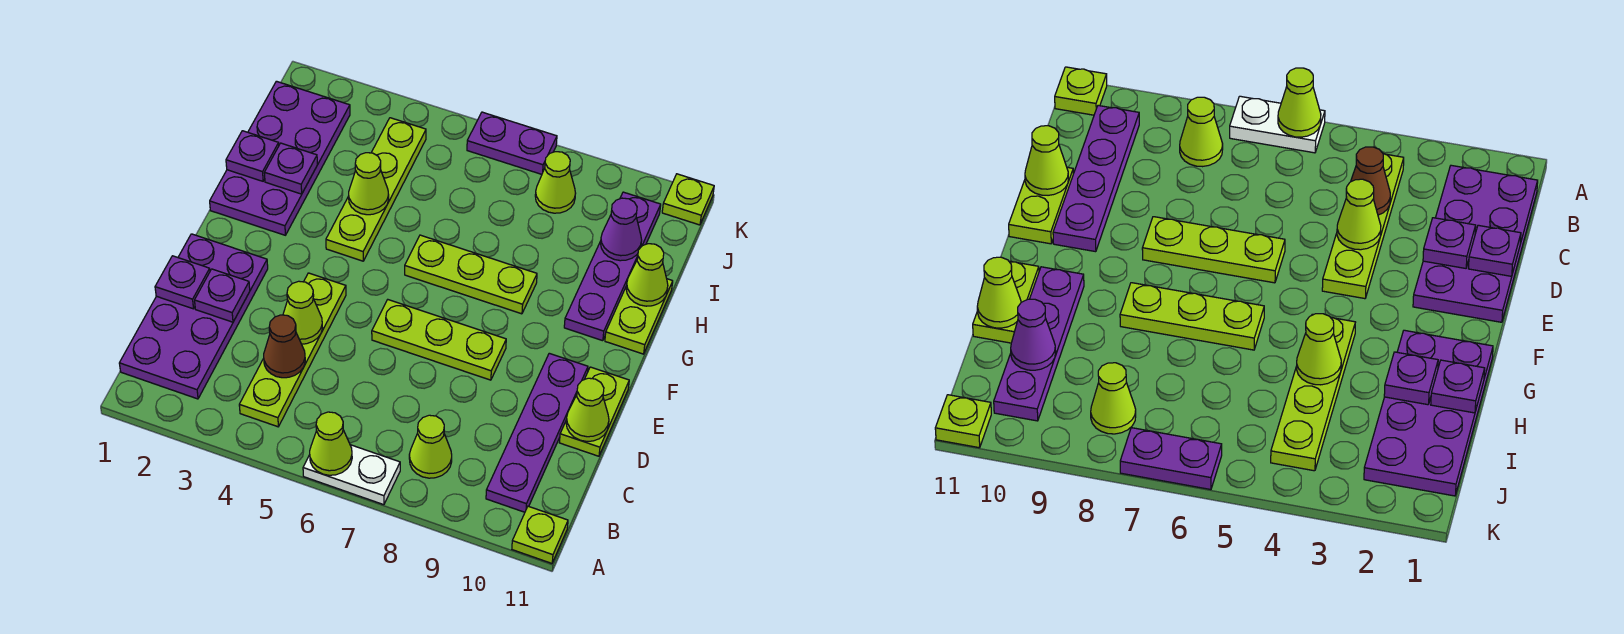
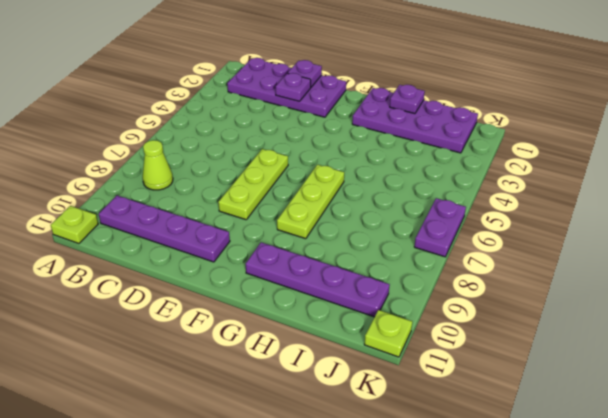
none -> white 1x2 plate [303,445,400,505]
none -> lime 1x4 plate [239,273,346,427]
none -> lime 1x2 plate [559,367,629,456]

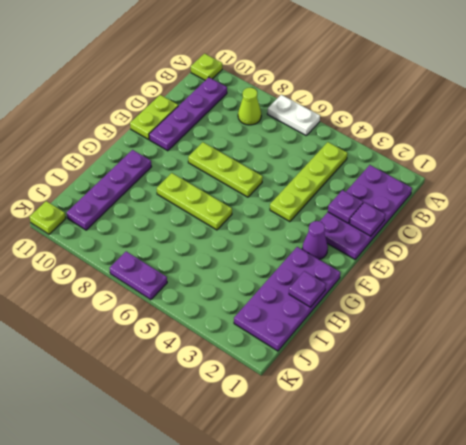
purple 1x1 cone [302,221,328,260] -> purple 1x1 cone moved to [601,198,642,261]
none -> lime 1x4 plate [326,118,426,261]
none -> lime 1x2 plate [605,279,673,354]
none -> lime 1x1 cone [535,152,576,213]

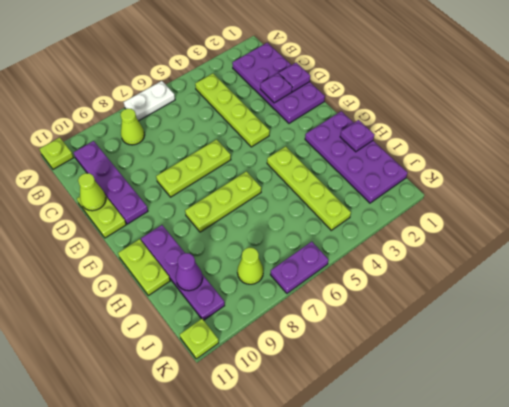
none -> lime 1x1 cone [310,412,352,475]
none -> brown 1x1 cone [264,315,305,378]
none -> lime 1x1 cone [283,281,322,344]

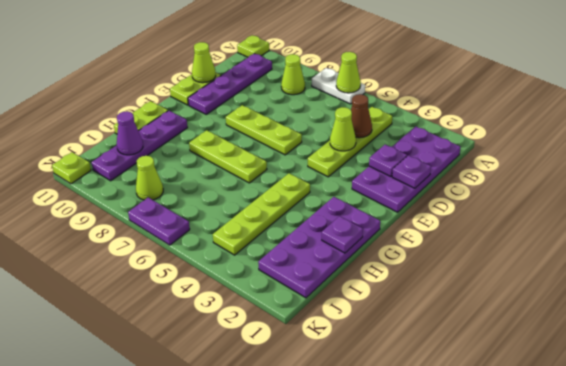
none -> purple 1x1 plate [264,143,317,194]
none -> lime 1x1 cone [349,153,389,215]
none -> lime 1x1 cone [626,244,668,306]

